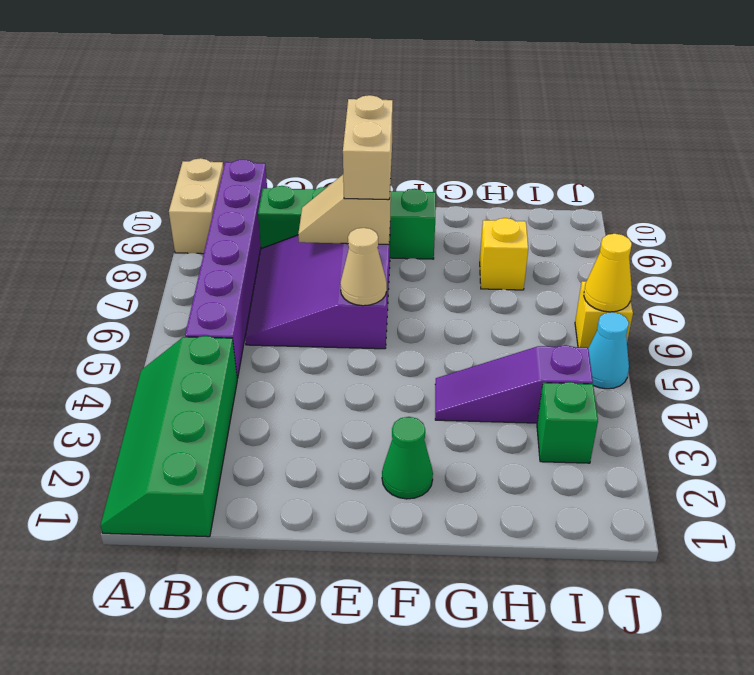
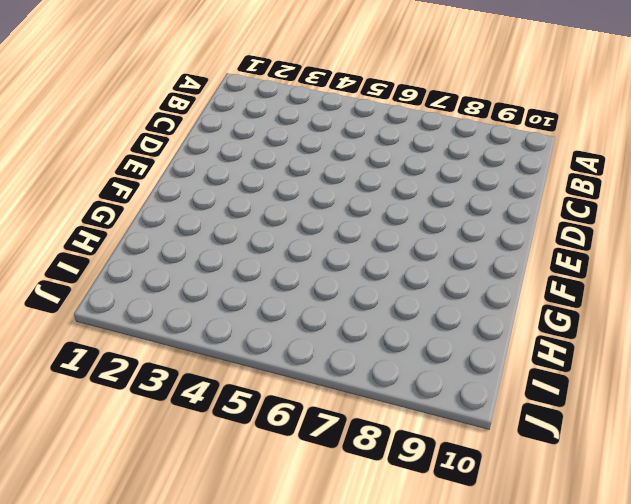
none -> green 2x4 slope [100,336,237,537]
none -> tan 1x2 brick [169,158,223,254]
none -> purple 1x6 brick [185,159,267,378]

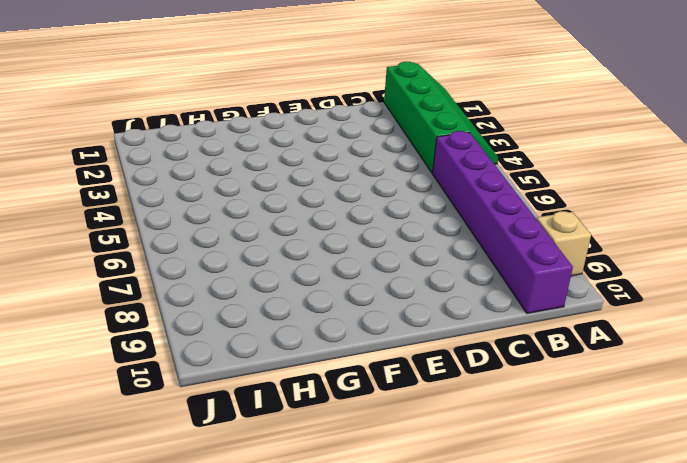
tan 1x1 brick [537,211,591,276] -> tan 1x2 brick [169,158,223,254]
none -> purple 3x3 slope [245,235,390,349]
none -> green 1x4 brick [258,186,436,259]
none -> green 1x1 cone [382,417,433,499]

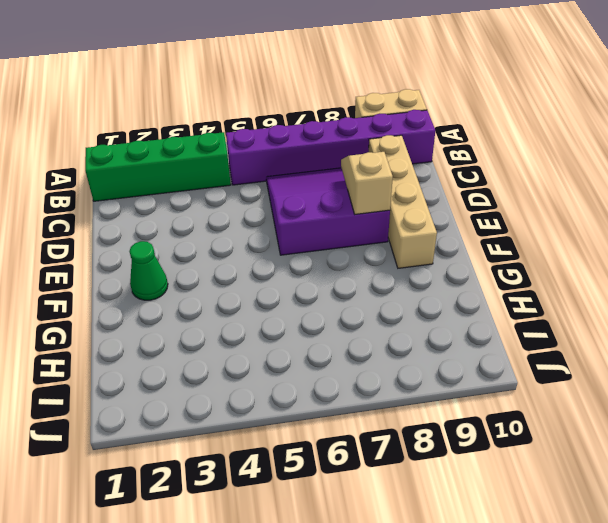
tan 1x4 brick [369,135,437,268] -> green 1x4 brick [258,186,436,259]
none -> purple 1x3 slope [435,345,593,423]
none -> yellow 1x1 brick [480,218,528,290]
none -> green 1x1 brick [537,382,598,463]

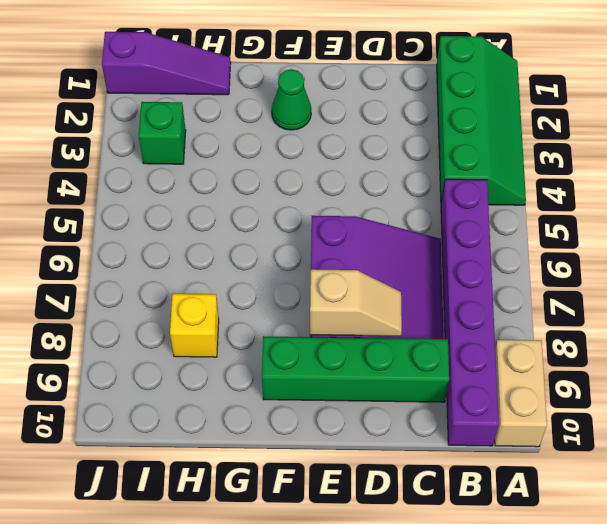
purple 1x3 slope [102,32,231,95] -> purple 1x3 slope moved to [435,345,593,423]
none -> cyan 1x1 cone [588,312,629,389]
none -> yellow 1x1 brick [575,281,633,348]
none -> tan 1x1 cone [340,228,387,306]

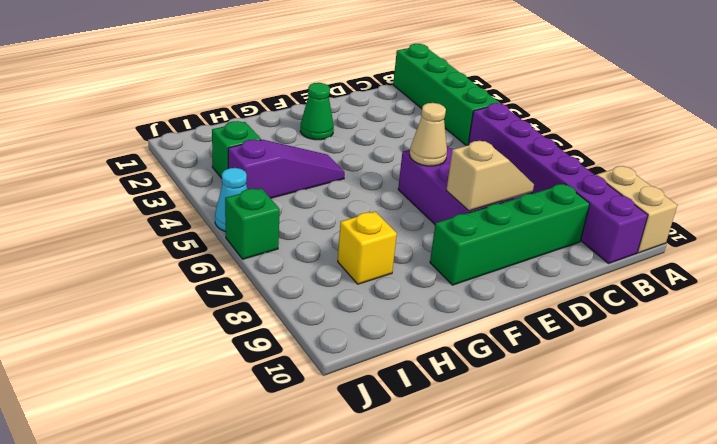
green 1x1 brick [225,188,280,259] -> yellow 1x1 brick [575,281,633,348]
none -> yellow 1x1 cone [584,234,632,312]
none -> tan 1x2 brick [343,95,393,200]

